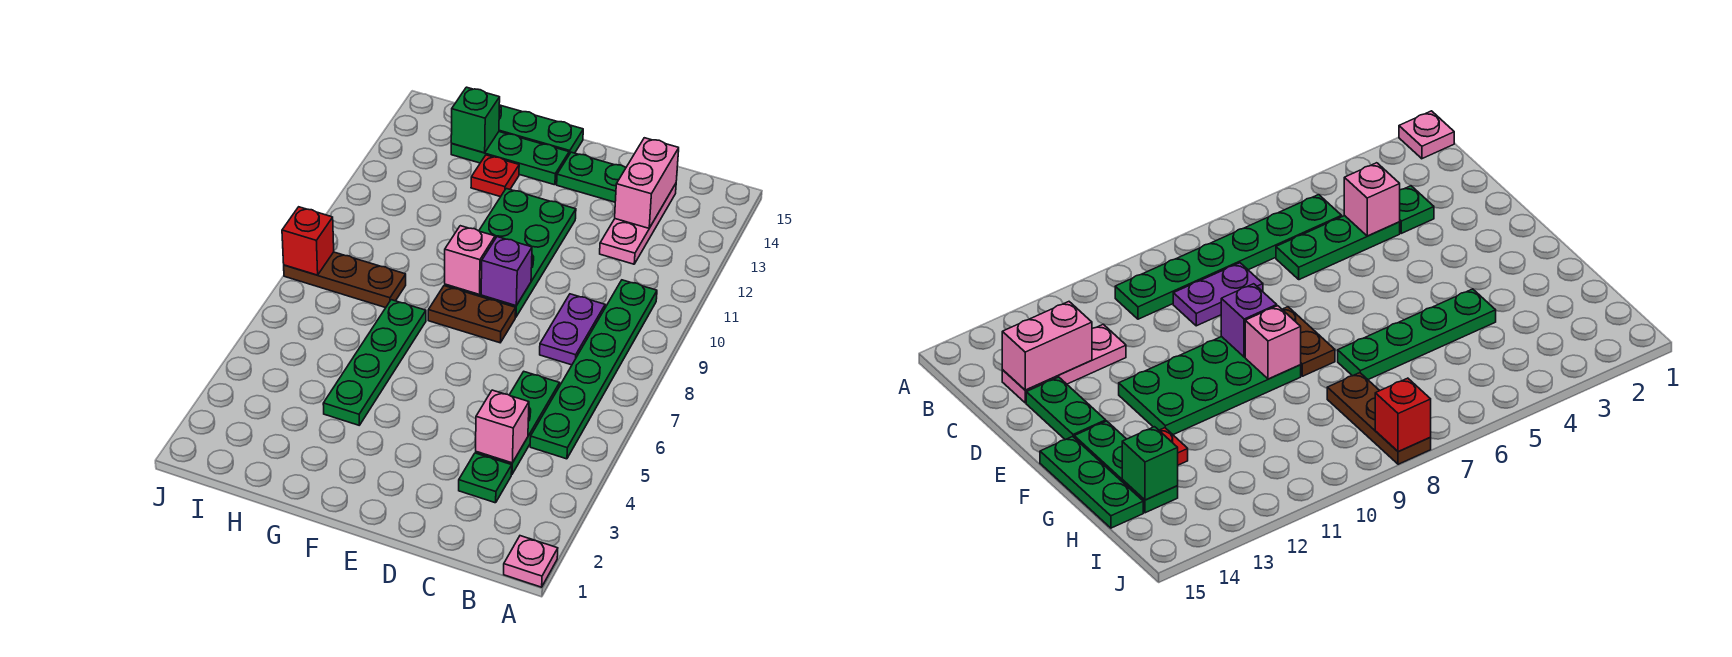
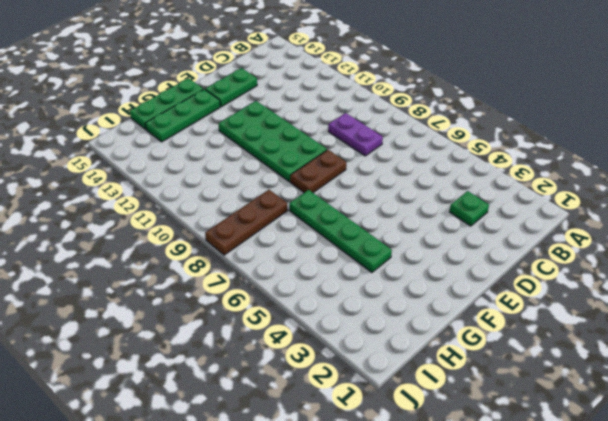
none -> pink 1x1 plate [504,536,558,587]
none -> green 1x6 plate [530,280,657,459]
none -> green 1x3 plate [476,372,560,474]

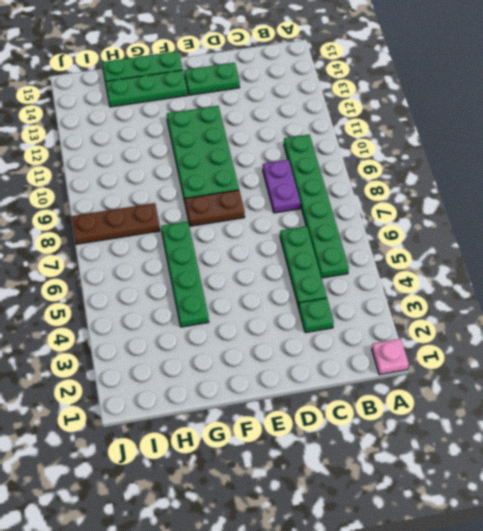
none -> pink 1x3 plate [600,184,676,264]
none -> red 1x1 plate [471,155,519,197]
none -> pink 1x1 brick [476,390,529,463]

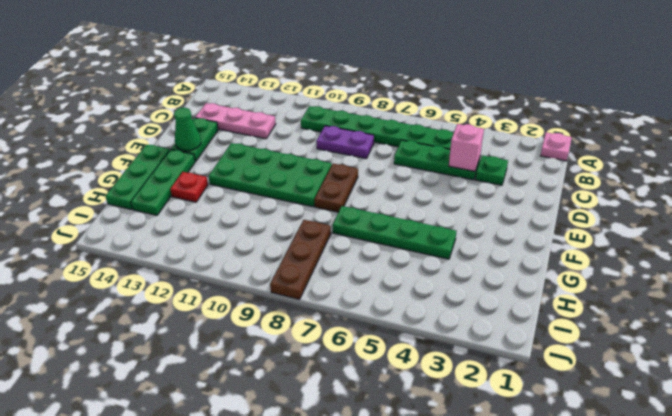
green 1x1 cone [174,108,201,151] -> none
none -> pink 1x2 brick [615,138,679,228]
none -> purple 1x1 brick [481,237,532,306]
none -> pink 1x1 brick [445,226,495,294]

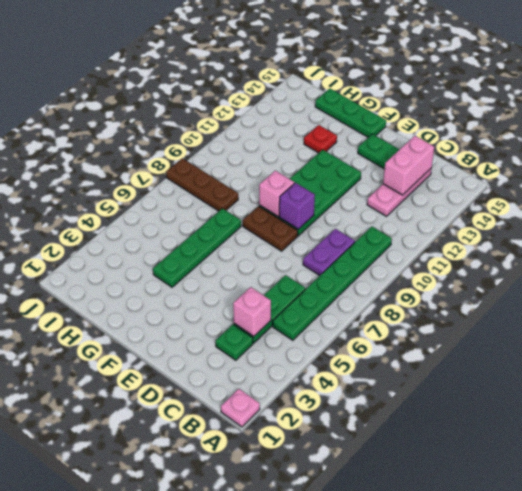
none -> green 1x3 plate [451,132,569,185]
none -> green 1x1 brick [451,87,500,153]
none -> red 1x1 brick [282,207,334,275]

